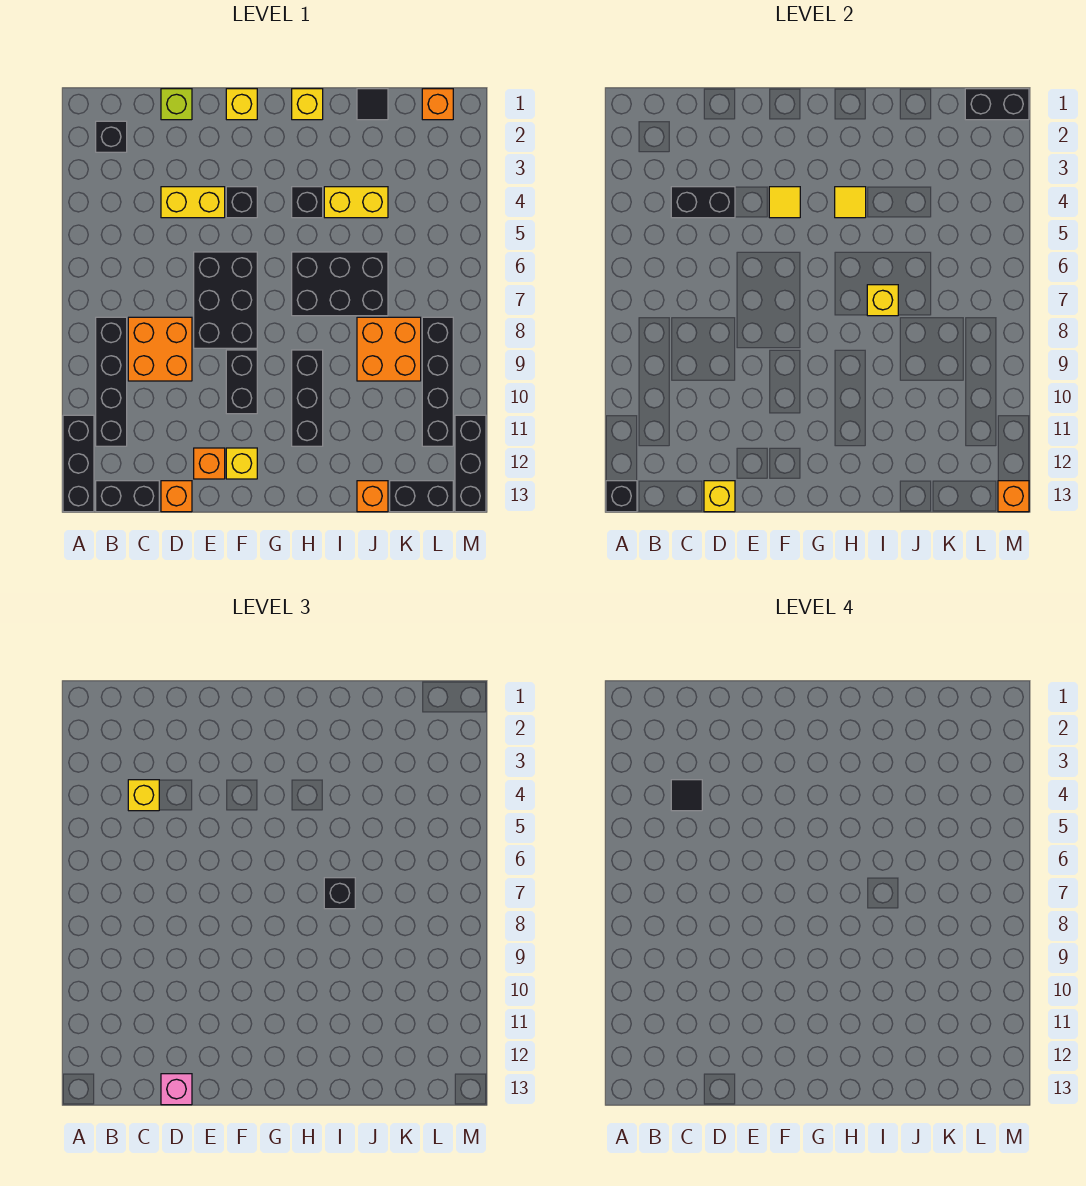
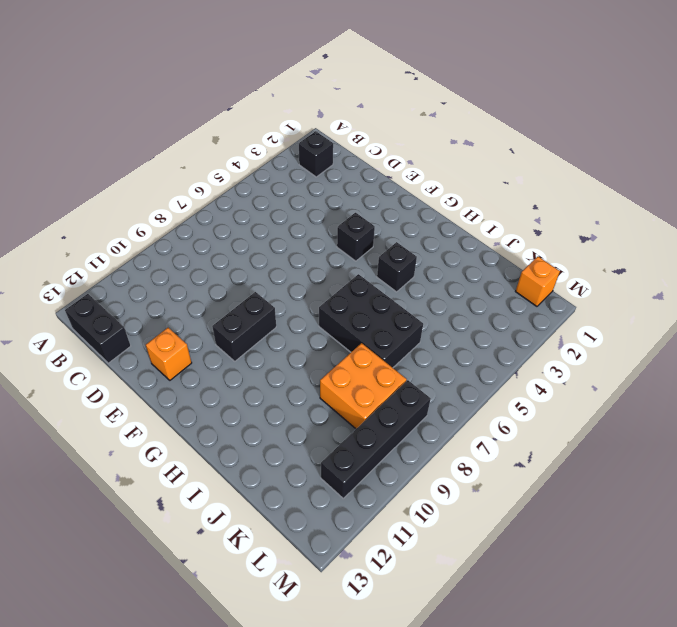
none -> black 1x3 brick [63,415,94,512]
none -> black 1x4 brick [96,317,127,446]
none -> orange 2x2 brick [128,317,192,381]
none -> lime 1x1 brick [161,89,192,120]

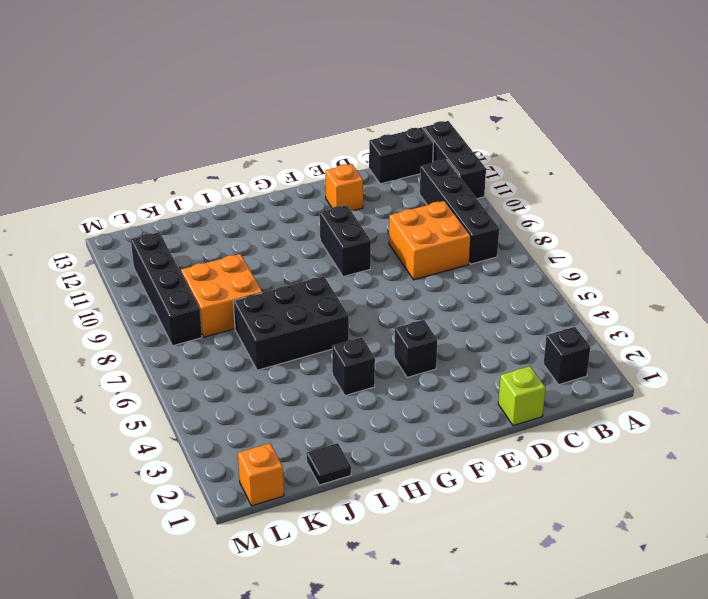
none -> yellow 1x2 brick [161,187,225,218]
none -> orange 1x1 brick [161,481,192,512]
none -> black 2x3 brick [194,252,257,348]
none -> yellow 1x1 brick [226,89,257,120]

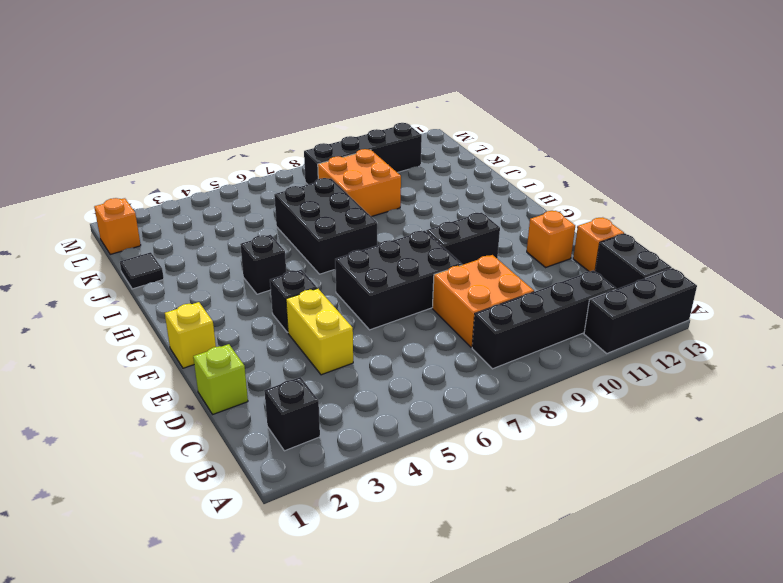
none -> yellow 1x1 brick [226,448,257,479]
none -> yellow 1x1 brick [292,89,323,120]
none -> black 1x3 brick [292,350,323,446]
none -> yellow 1x2 brick [324,187,388,218]

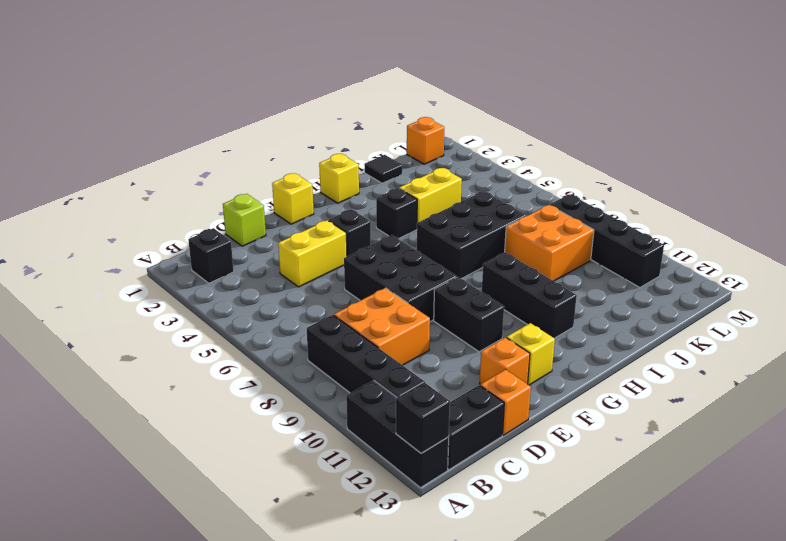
none -> orange 1x1 brick [357,481,388,512]
none -> black 1x2 brick [390,481,453,512]
none -> black 1x3 brick [455,415,486,512]
none -> black 1x2 brick [671,187,735,218]

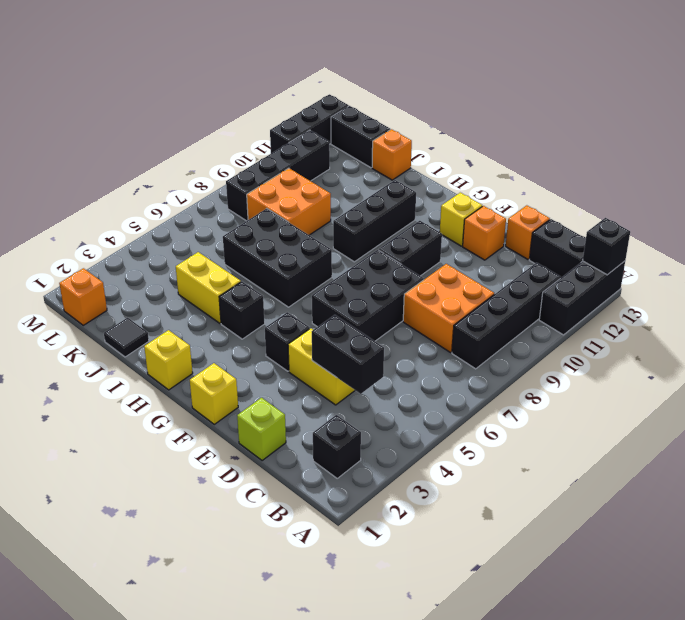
none -> yellow 1x1 brick [704,481,735,512]
none -> yellow 1x1 tile [769,187,800,218]
none -> yellow 1x1 tile [835,187,866,218]
none -> yellow 1x1 brick [867,285,898,316]

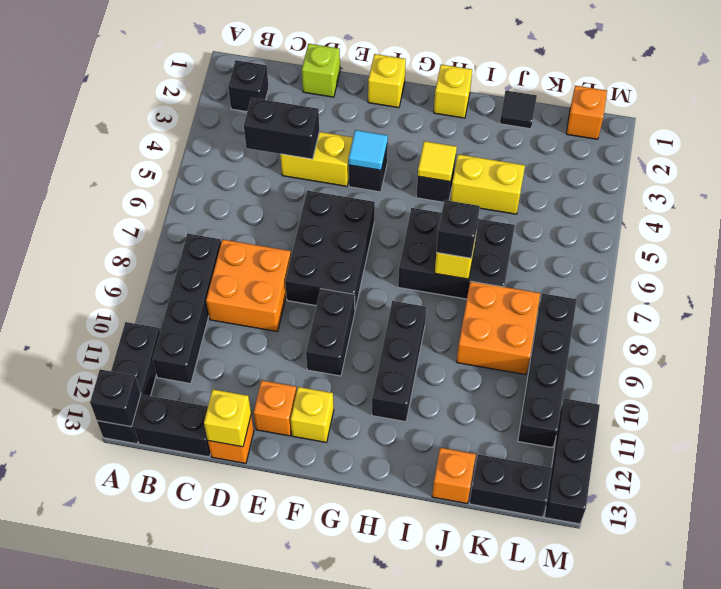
cyan 1x1 tile [349,130,388,170] -> yellow 1x1 tile [769,187,800,218]
none -> black 1x2 brick [965,89,1029,120]
none -> orange 1x1 brick [998,481,1029,512]
none -> yellow 1x1 brick [128,780,159,811]
none -> pink 1x1 brick [161,1074,192,1105]

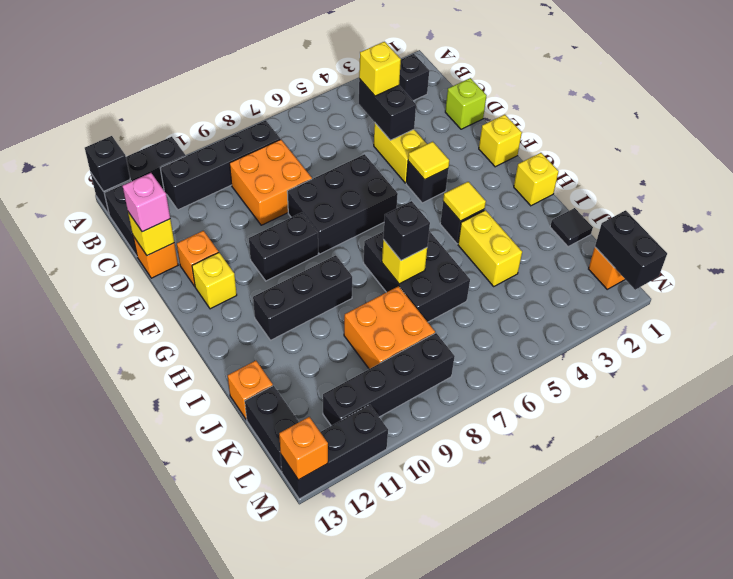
none -> black 1x1 tile [671,780,702,811]

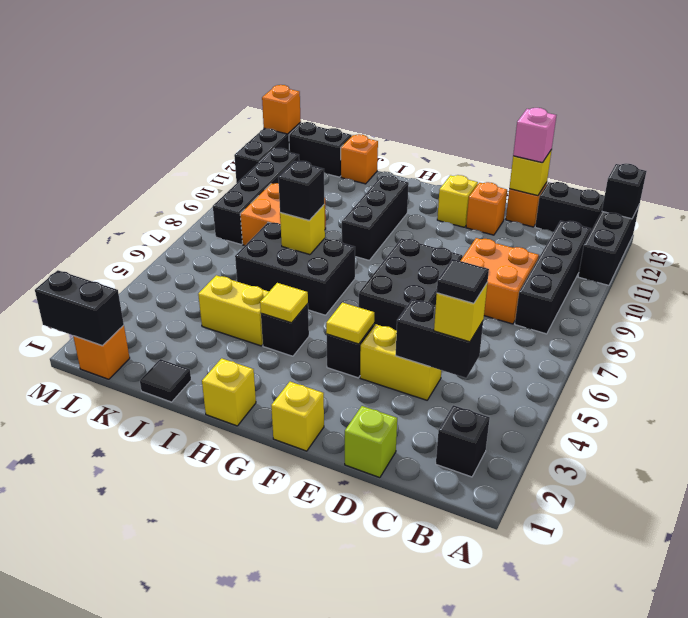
none -> black 1x2 brick [226,350,257,414]

